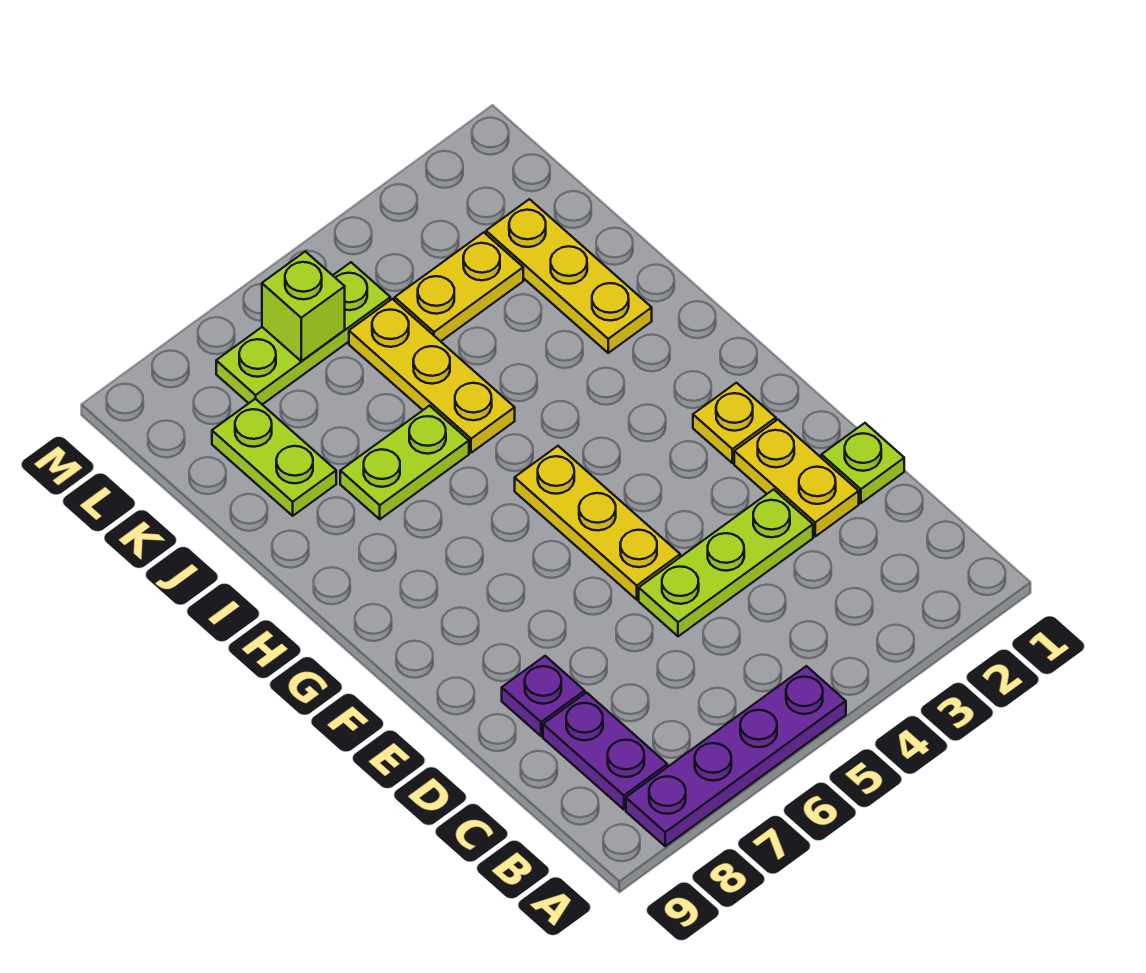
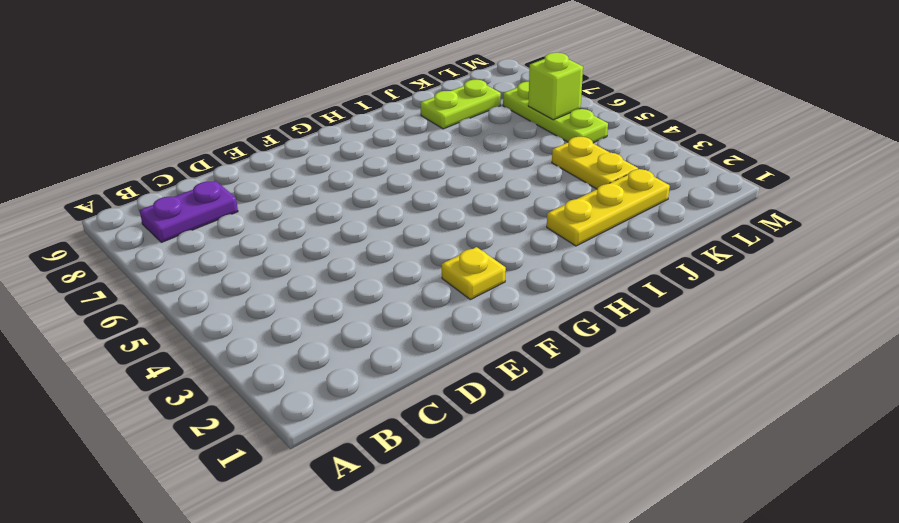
none -> purple 1x4 plate [626,666,846,846]
none -> lime 1x1 plate [821,423,904,503]
none -> yellow 1x2 plate [734,420,859,536]

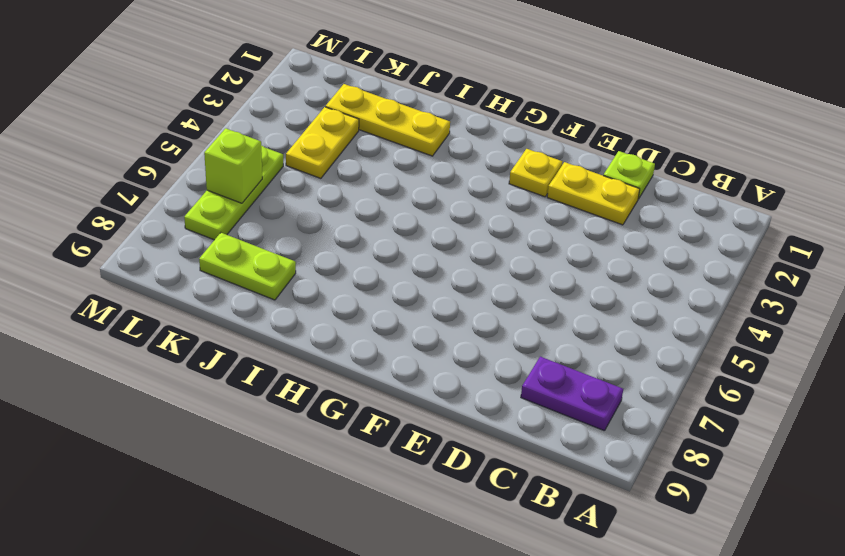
none -> purple 1x4 plate [626,666,846,846]
none -> lime 1x3 plate [639,489,813,636]
none -> purple 1x1 plate [502,656,585,736]

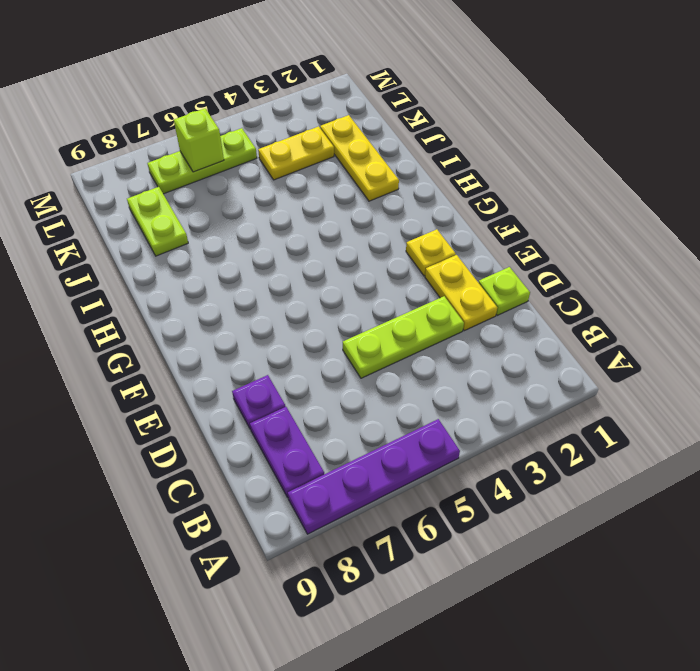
none -> yellow 1x3 plate [515,446,680,600]
none -> yellow 1x3 plate [349,299,515,453]
none -> lime 1x2 plate [340,406,469,519]

